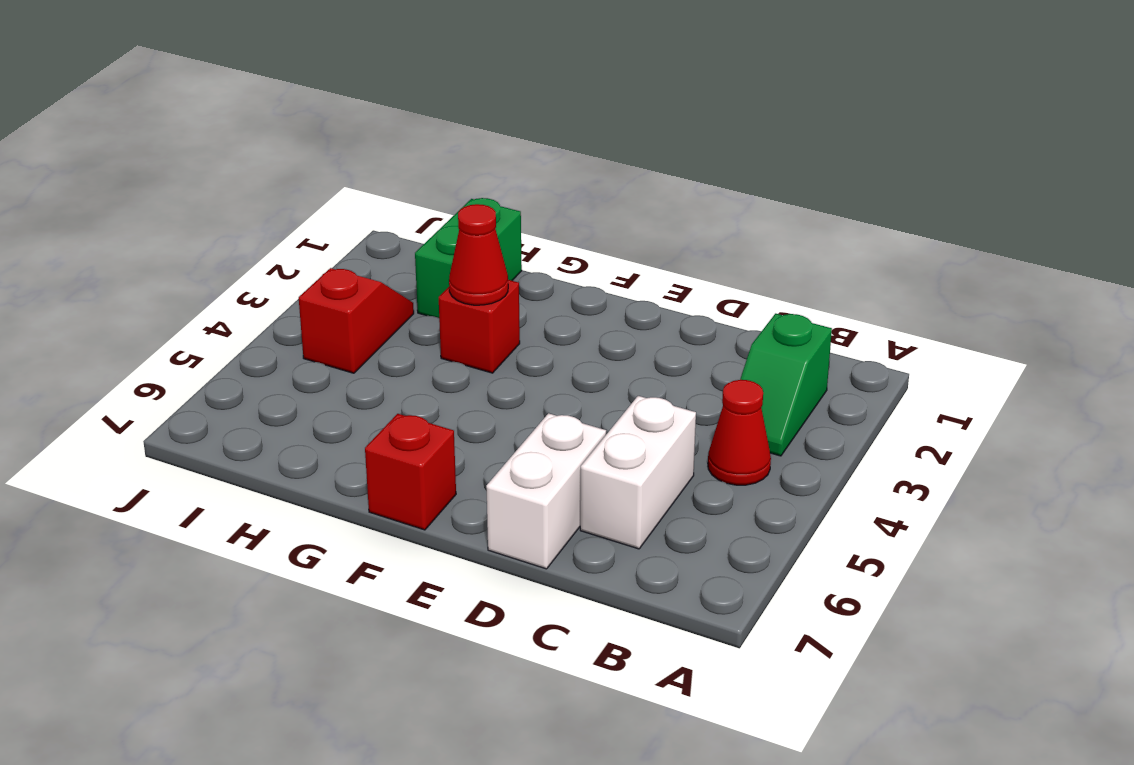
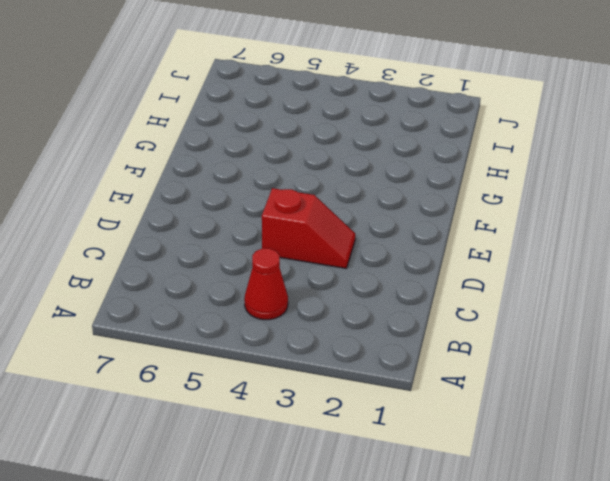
red 1x2 slope [262,188,355,268] -> red 1x2 slope moved to [299,268,414,373]
none -> green 1x2 slope [740,314,832,456]
none -> white 1x2 brick [580,396,696,549]

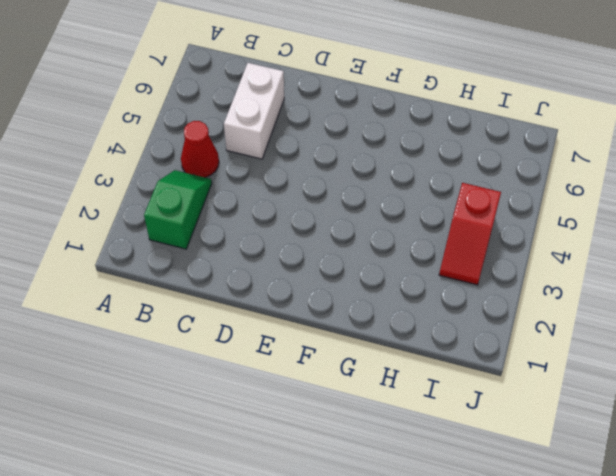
none -> white 1x2 brick [486,413,606,569]
none -> red 1x1 brick [365,414,456,530]

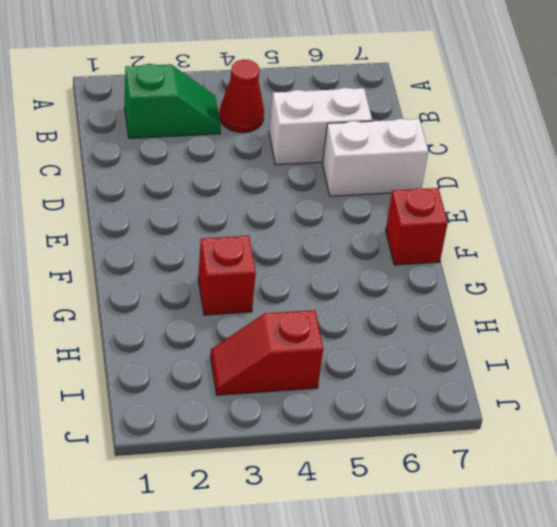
none -> green 1x2 brick [415,198,522,318]
none -> red 1x1 cone [449,204,508,305]

